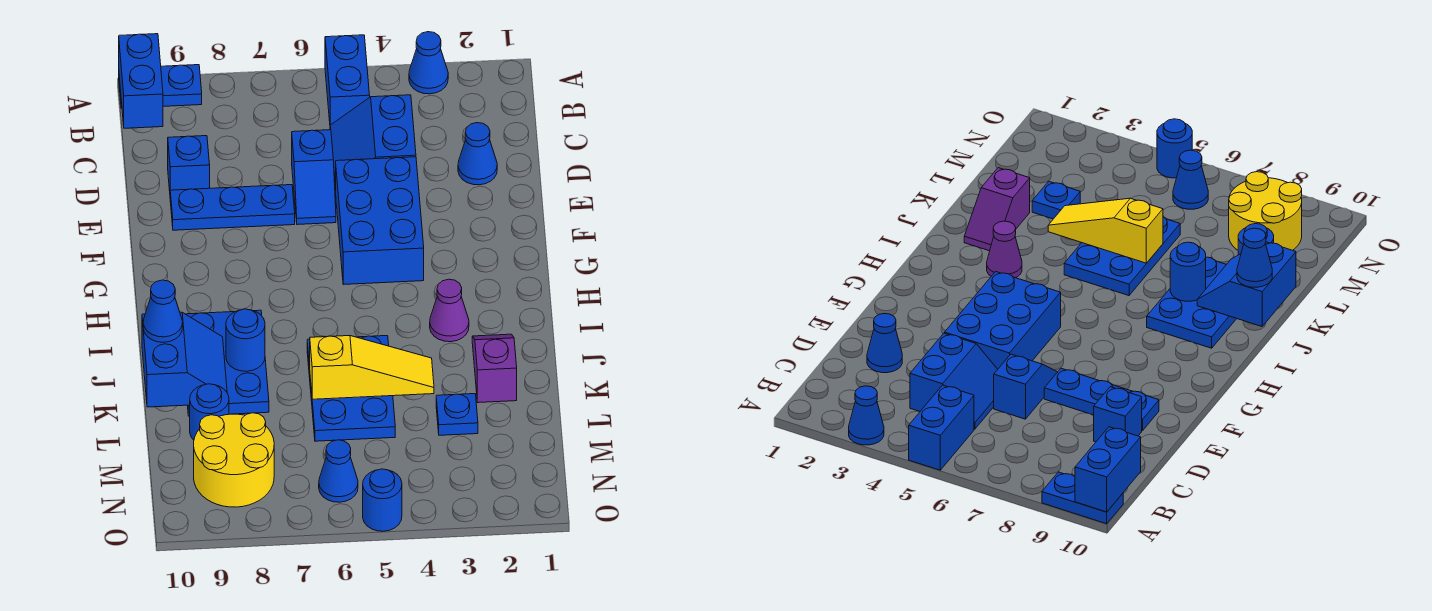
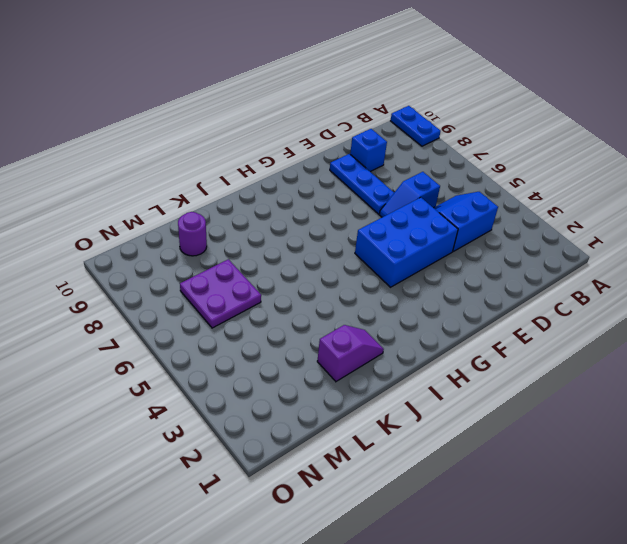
purple 2x2 plate [180,259,261,328] -> blue 2x3 plate [307,336,395,441]
purple 1x1 round brick [178,212,207,256] -> blue 1x1 round brick [189,384,229,440]
none -> blue 1x1 cone [409,32,448,94]
none -> blue 1x2 brick [325,35,370,125]
none -> blue 1x1 cone [458,123,497,185]

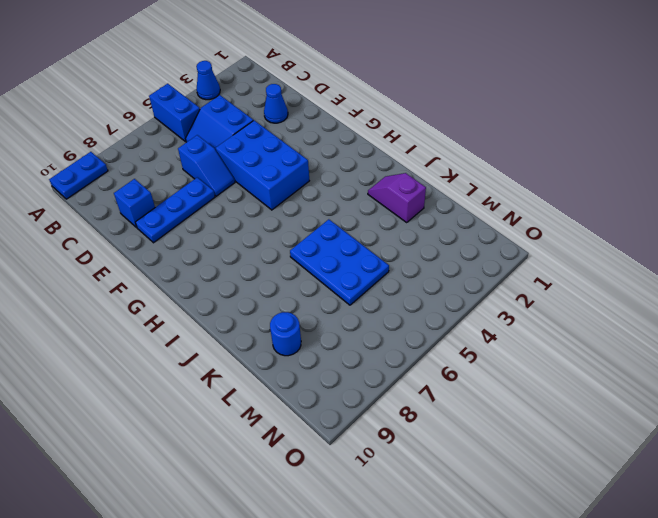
none -> purple 1x1 cone [430,279,469,342]
none -> blue 2x3 plate [186,310,269,416]
none -> blue 1x1 plate [436,394,478,435]

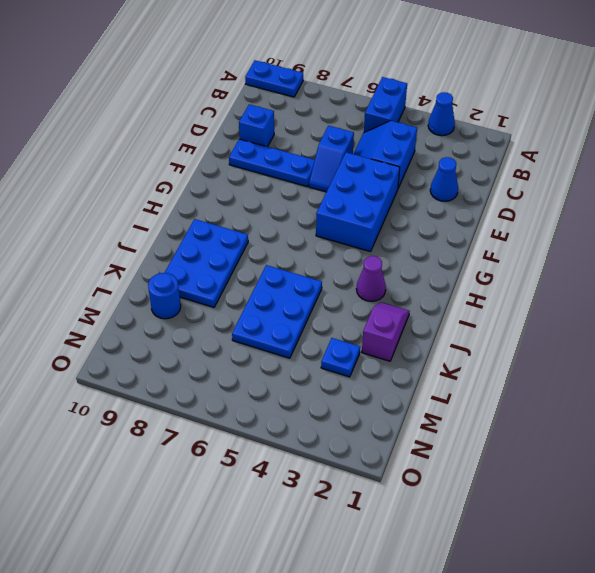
none -> yellow 2x2 round brick [194,413,274,507]
none -> blue 1x1 cone [319,440,358,502]
none -> blue 1x1 round brick [363,469,402,531]

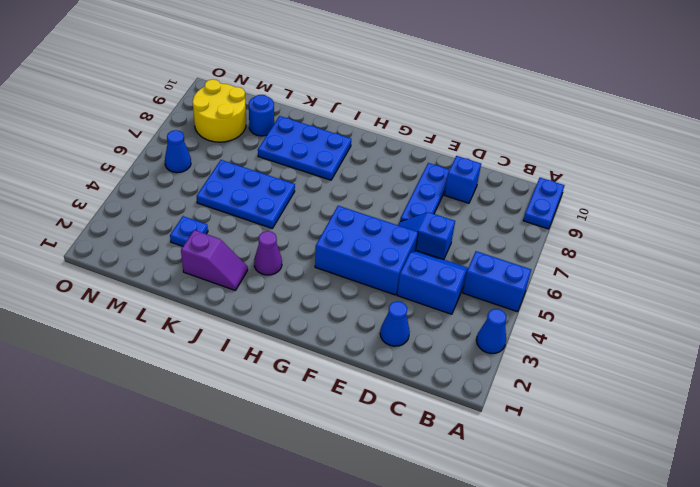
none -> blue 1x1 round brick [363,469,402,531]
none -> blue 1x2 brick [119,34,163,128]
none -> blue 1x1 round brick [226,309,265,371]

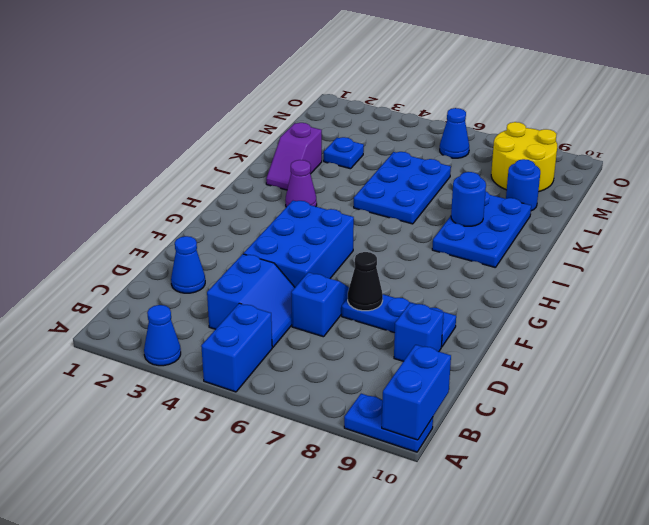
black 1x1 cone [348,252,383,311] -> none
none -> blue 1x1 round brick [363,469,402,531]
none -> blue 2x2 slope [142,312,227,407]
none -> yellow 1x3 slope [310,336,434,399]

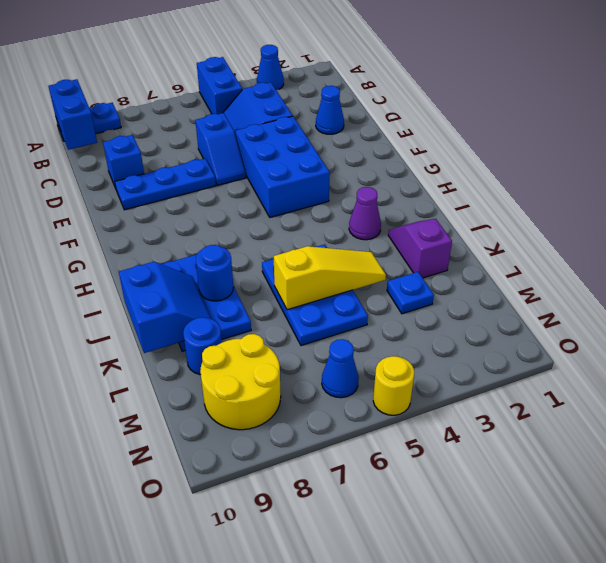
yellow 1x1 round brick [373,356,414,415] -> blue 1x1 round brick [363,469,402,531]
none -> blue 1x1 cone [143,280,183,342]

